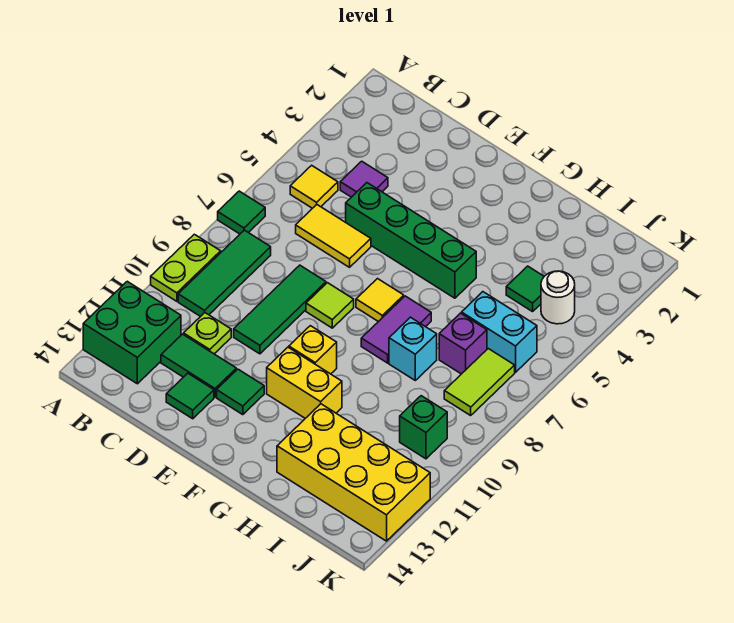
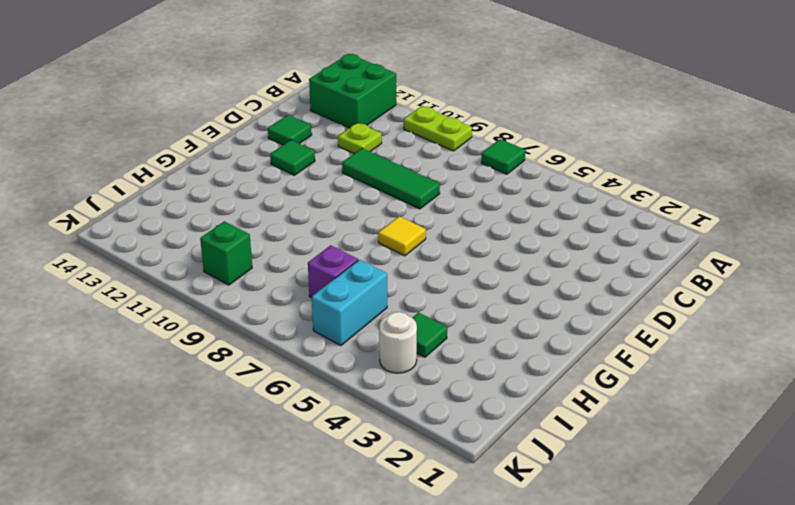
none -> yellow 1x1 tile [290,165,338,208]
none -> green 1x3 tile [178,230,271,317]
none -> purple 1x1 tile [340,161,388,197]

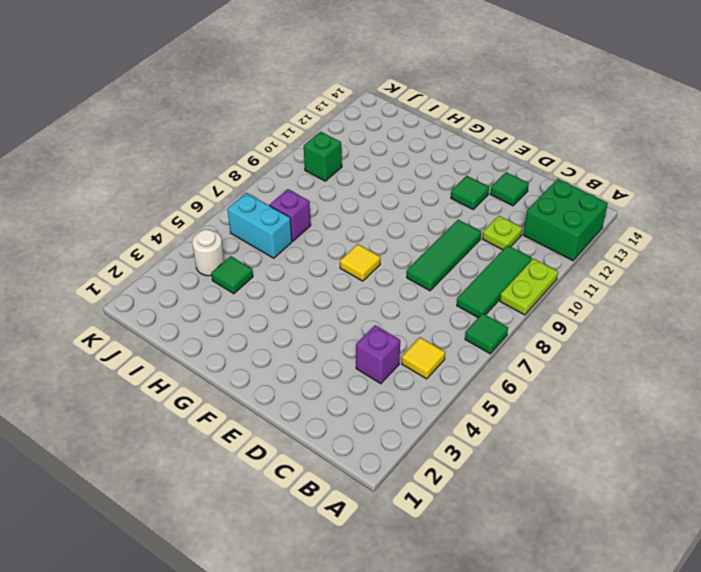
purple 1x1 brick [356,325,400,384] -> purple 1x1 tile [340,161,388,197]
none -> yellow 1x2 tile [296,205,371,267]
none -> green 1x2 tile [161,334,236,397]
none -> green 1x4 brick [346,183,476,298]

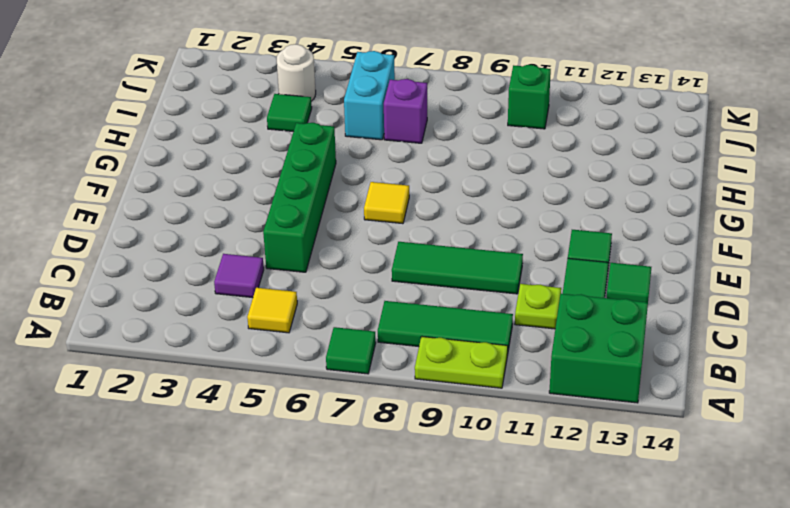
none -> yellow 1x2 tile [296,205,371,267]
none -> lime 1x1 tile [306,283,354,328]
none -> yellow 1x1 brick [289,326,337,374]

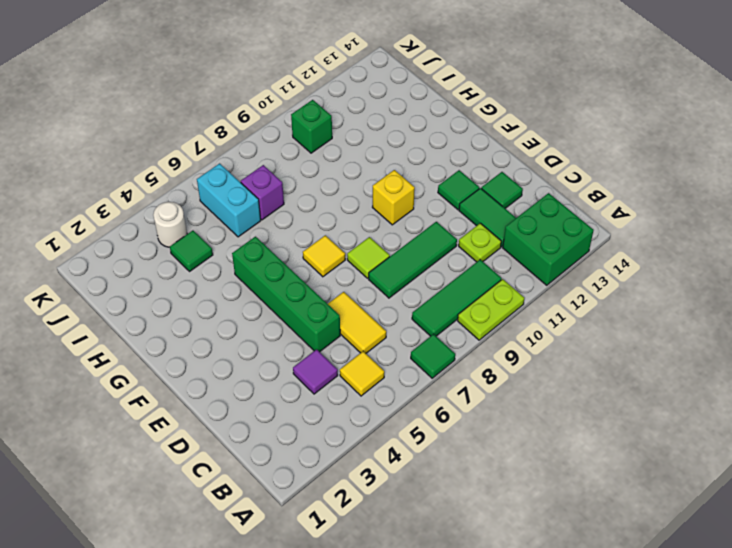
none -> yellow 1x2 brick [267,347,342,418]
none -> purple 1x2 tile [361,296,431,363]
none -> cyan 1x1 brick [389,317,437,380]

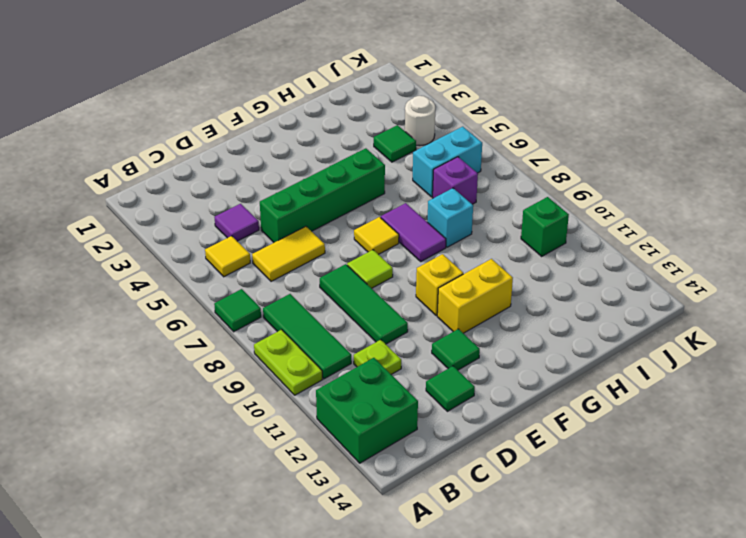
none -> green 1x2 tile [161,334,236,397]
none -> yellow 2x4 brick [277,404,430,541]
none -> lime 1x2 tile [444,349,515,415]

